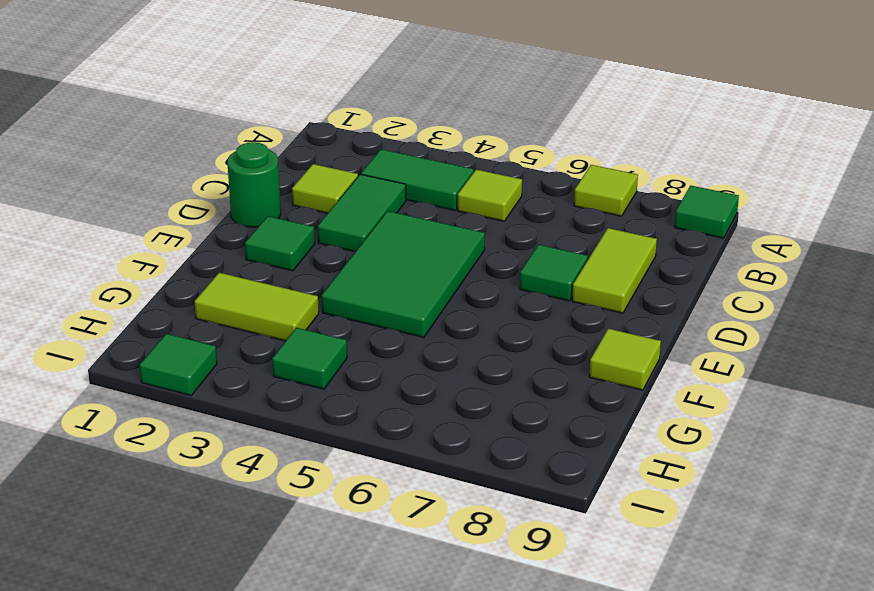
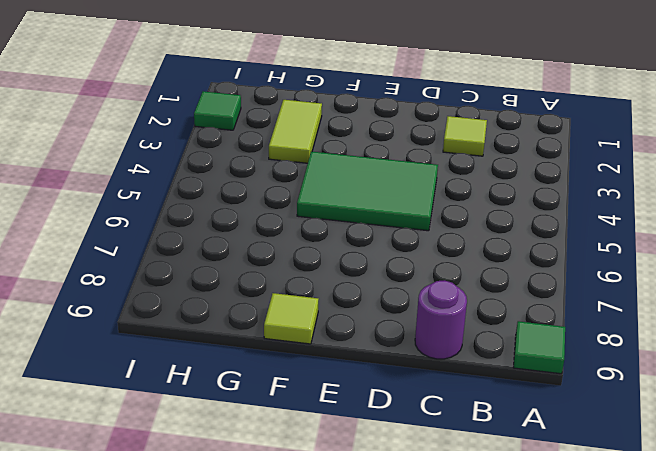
purple 1x1 round brick [415,280,467,359] -> none
none -> lime 1x1 tile [574,165,638,216]
none -> green 1x2 tile [361,149,474,210]
none -> lime 1x1 tile [458,170,522,221]

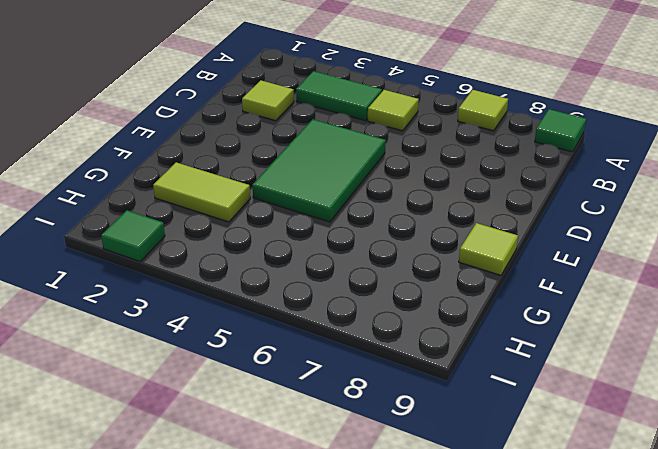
none -> green 1x2 tile [318,174,406,252]
none -> lime 1x2 tile [572,228,657,313]
none -> green 1x1 round brick [227,142,281,227]

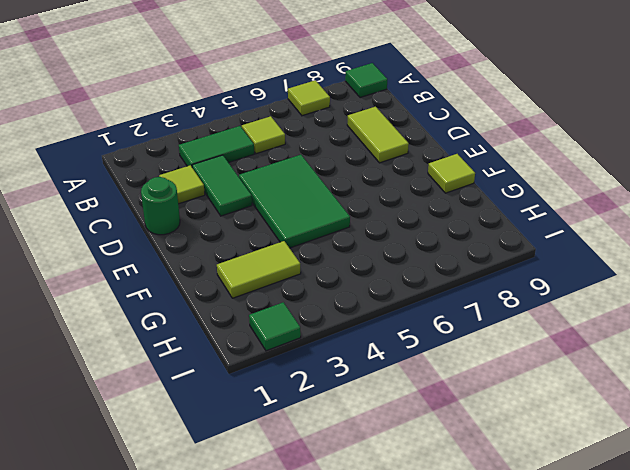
none -> green 1x1 tile [520,245,588,301]
none -> green 1x1 tile [245,216,315,271]
none -> green 1x1 tile [272,328,347,389]

